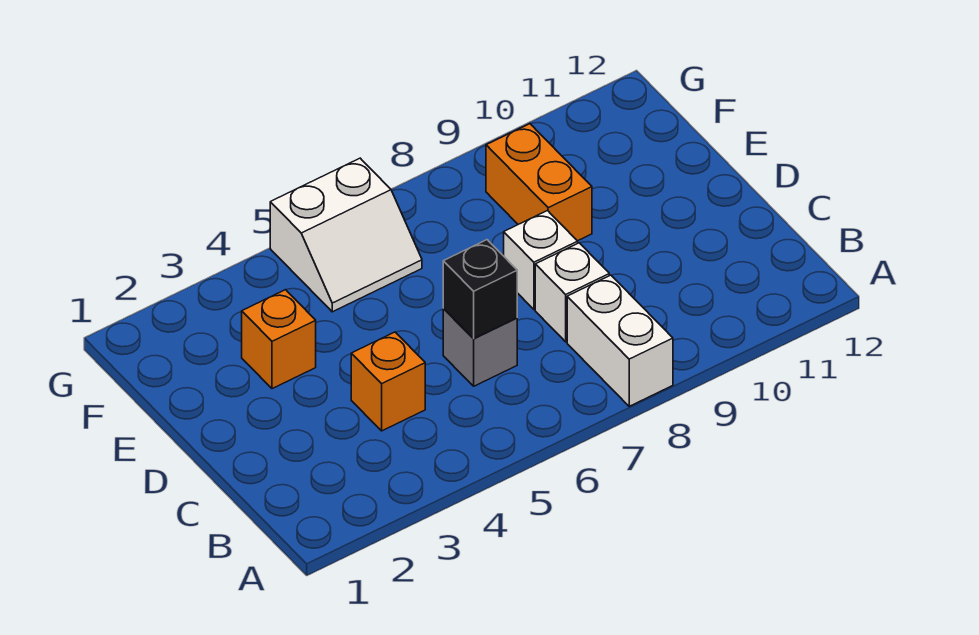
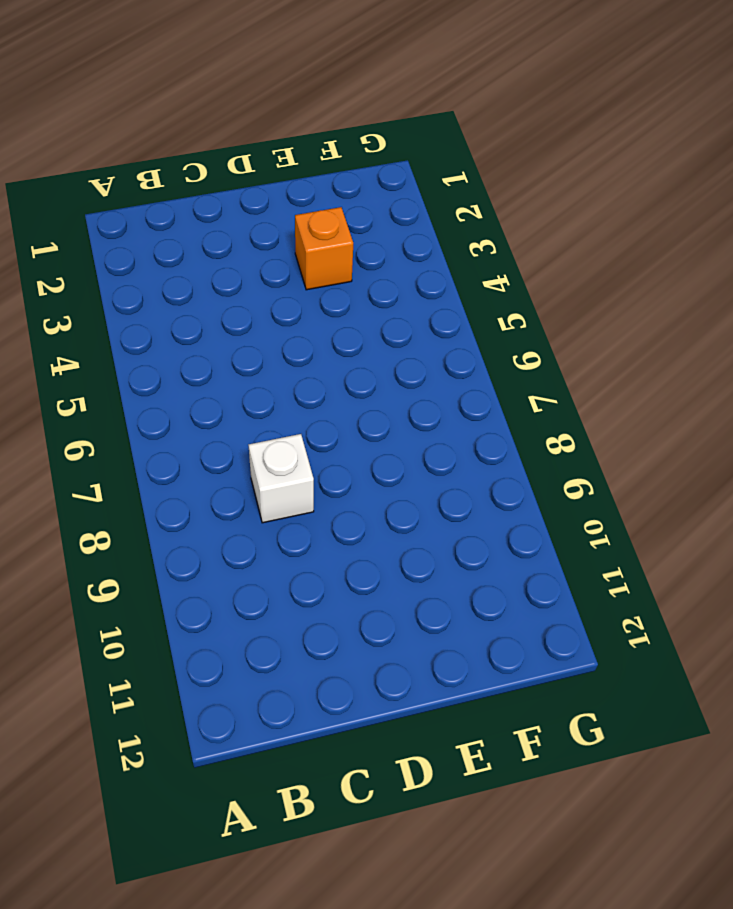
none -> white 1x2 brick [567,275,673,406]
none -> orange 1x1 brick [351,332,425,431]

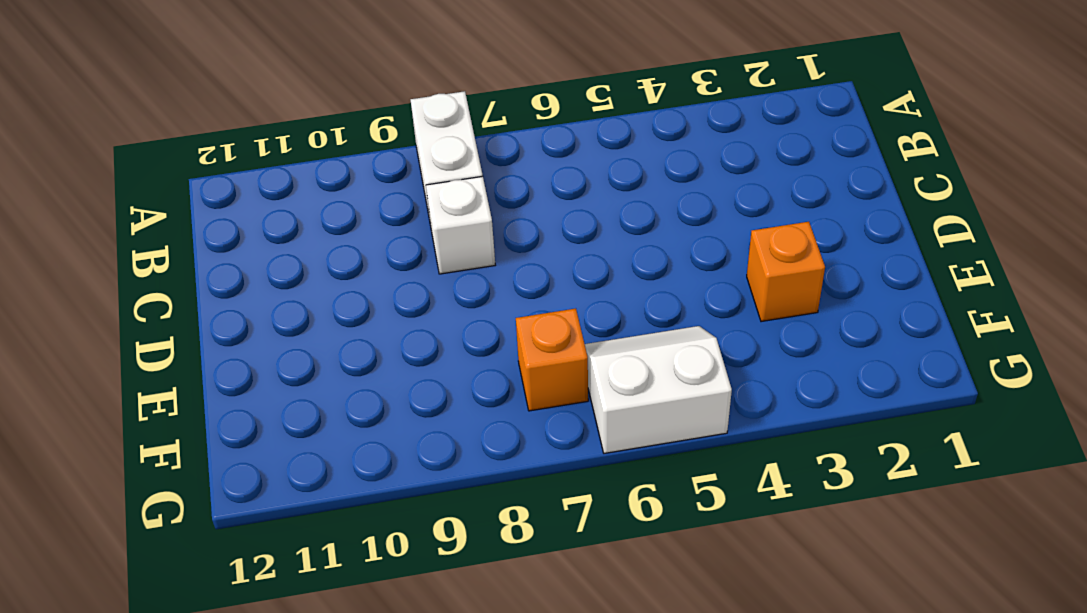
orange 1x1 brick [516,309,588,411] -> orange 1x1 brick moved to [351,332,425,431]
none -> grey 1x1 brick [443,309,517,386]
none -> white 1x1 brick [504,211,578,309]

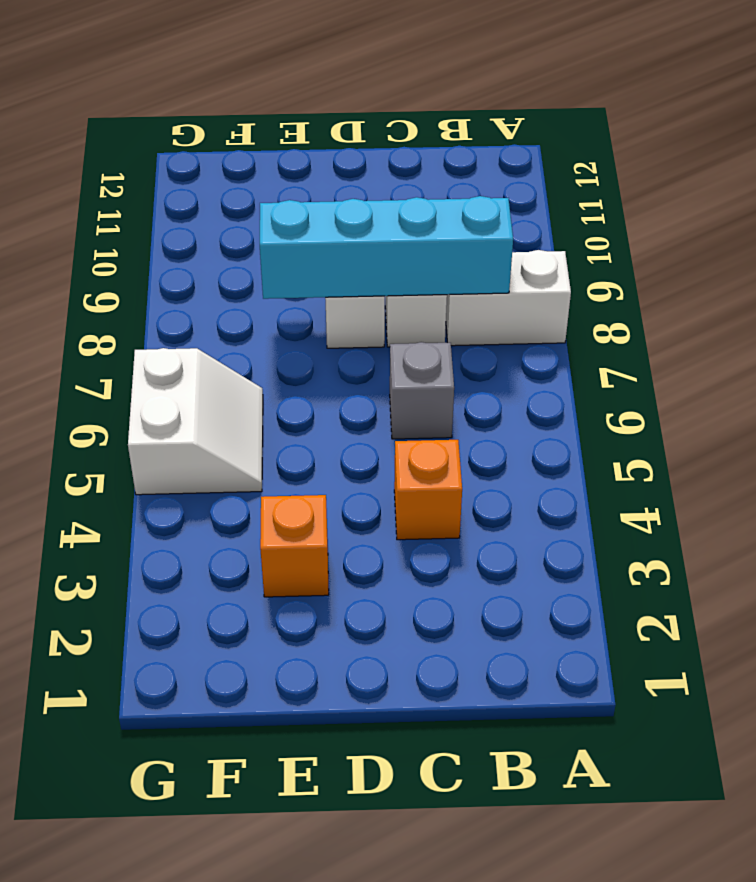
cyan 1x4 brick [260,196,513,299] -> none
none -> orange 1x2 brick [486,124,592,241]
none -> black 1x1 brick [443,240,517,339]

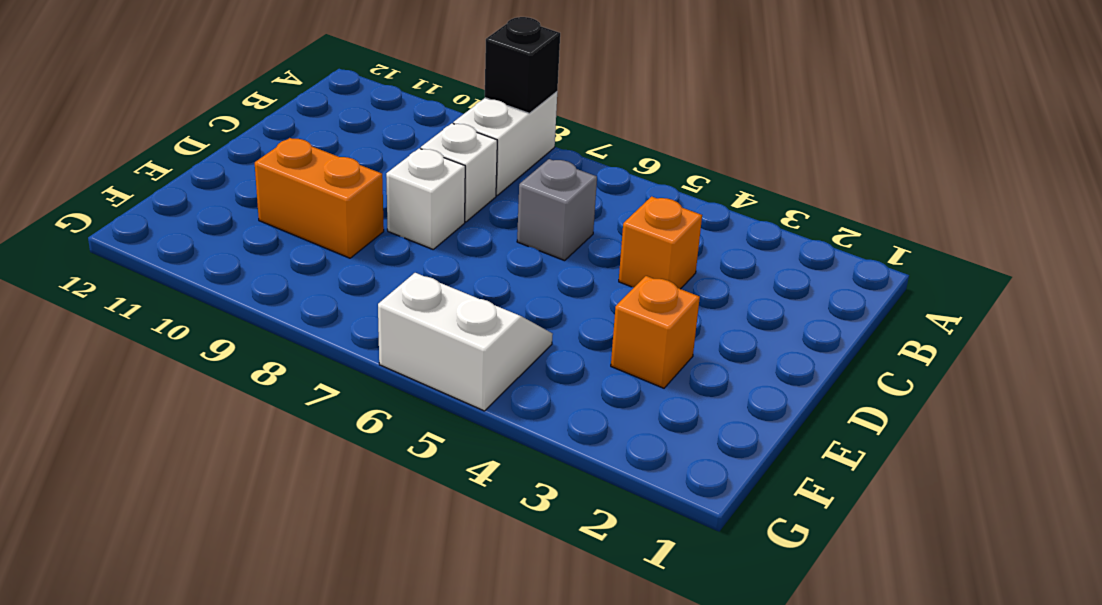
black 1x1 brick [485,17,560,113] -> black 1x1 brick moved to [443,240,517,339]
orange 1x2 brick [255,138,384,258] -> orange 1x2 brick turned to [486,124,592,241]

